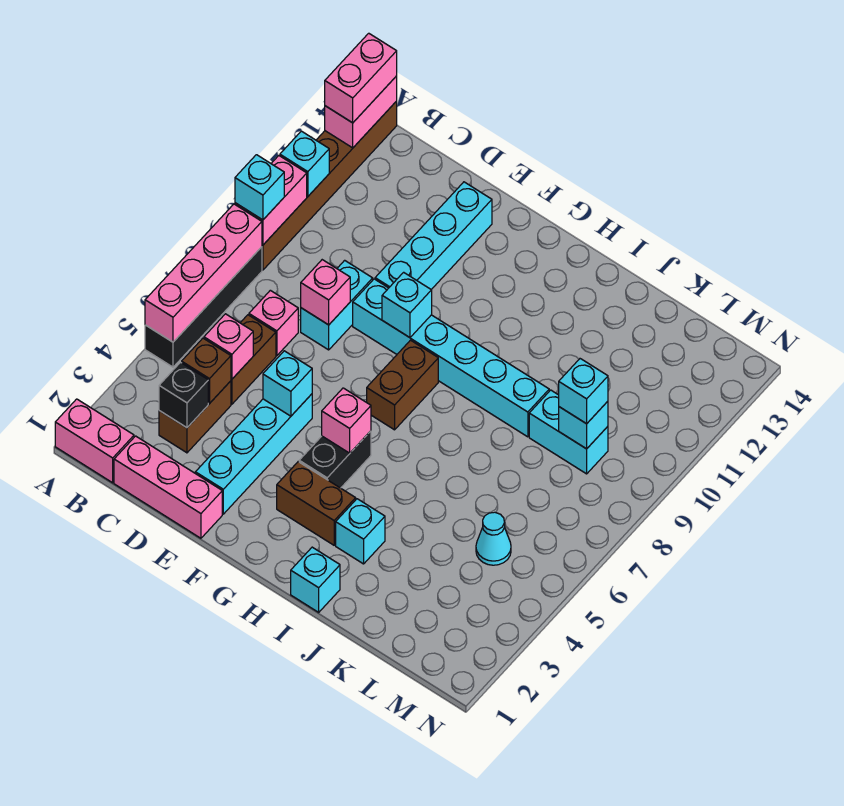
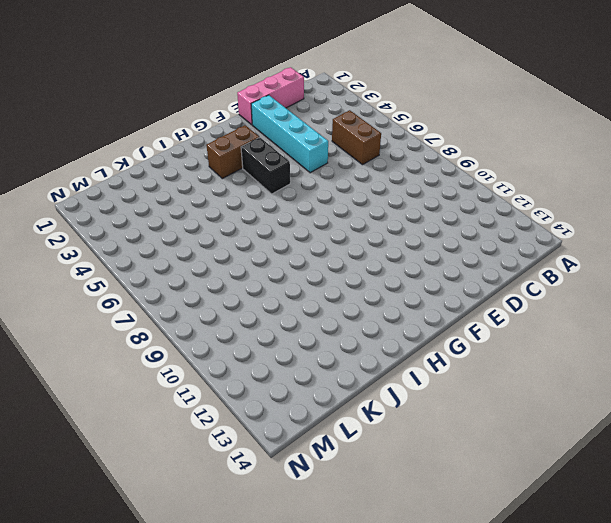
none -> pink 1x2 brick [55,399,134,483]
none -> black 1x4 brick [145,247,262,367]
none -> brown 1x6 brick [262,101,397,270]
none -> brown 1x2 brick [159,381,231,453]

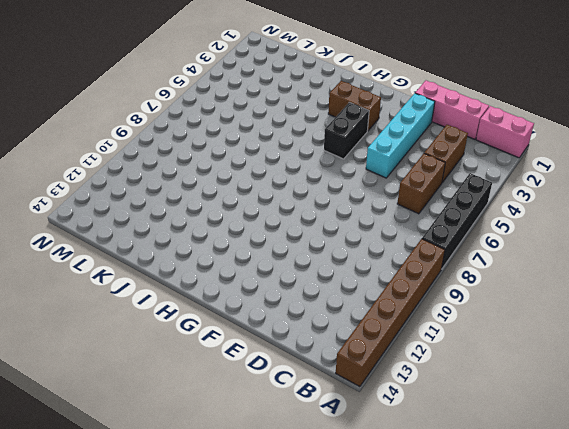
none -> pink 1x1 brick [249,290,298,356]
none -> cyan 1x2 brick [301,260,373,350]
none -> cyan 1x6 brick [353,279,549,437]
none -> cyan 1x4 brick [375,182,492,290]

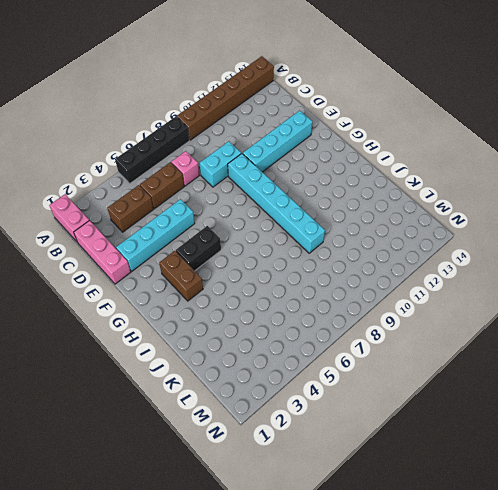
none -> brown 1x2 brick [367,340,438,430]
none -> cyan 1x1 brick [291,547,340,612]
none -> cyan 1x1 brick [336,499,385,564]
none -> cyan 1x2 brick [529,390,608,474]

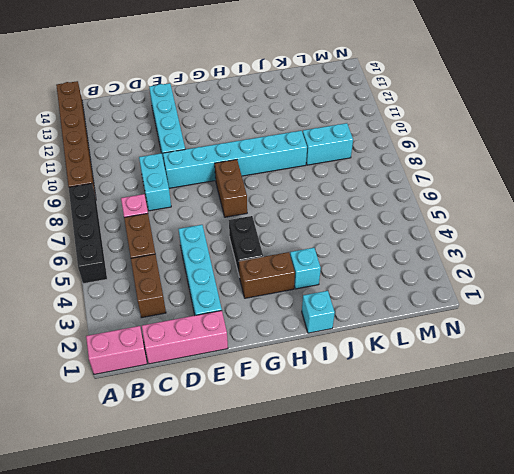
none -> cyan 1x1 cone [476,512,511,565]
none -> pink 1x4 brick [145,204,262,342]
none -> pink 1x2 brick [235,156,307,245]
none -> cyan 1x1 brick [280,131,329,196]

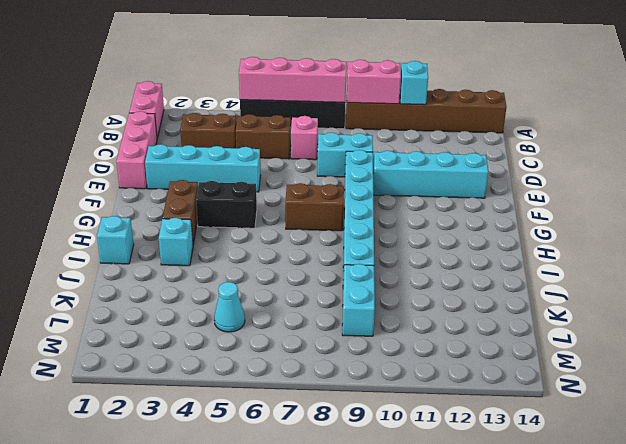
none -> pink 1x2 brick [325,76,397,148]
none -> black 1x1 brick [159,363,208,428]
none -> brown 1x1 brick [182,338,231,403]
none -> pink 1x1 brick [204,314,253,379]

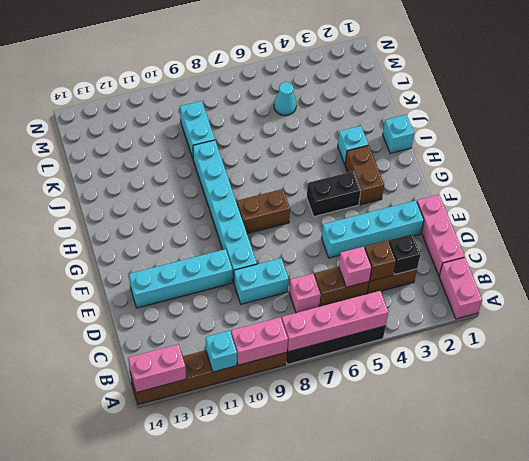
none -> pink 1x1 brick [301,260,350,325]
none -> cyan 1x1 brick [263,351,312,416]
none -> cyan 1x1 brick [382,272,432,338]
none -> pink 1x1 brick [322,388,371,453]

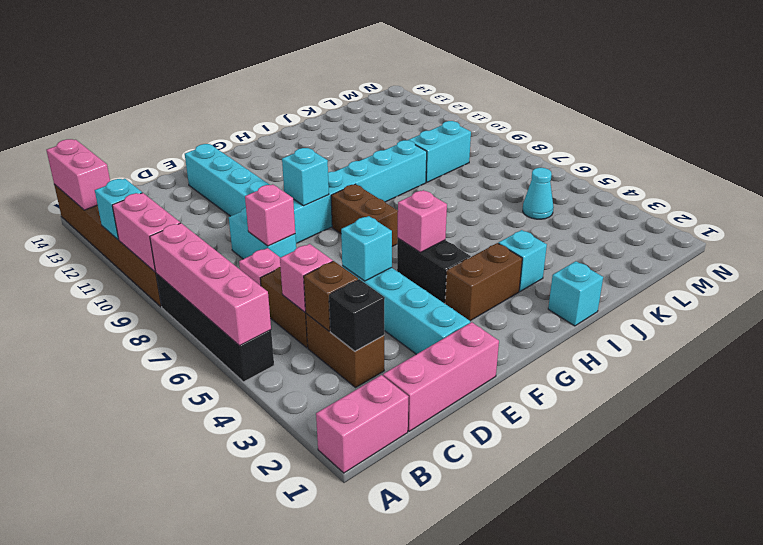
none -> cyan 1x1 brick [559,401,608,449]
none -> cyan 1x1 brick [235,155,284,220]
none -> pink 1x2 brick [325,33,397,123]
none -> cyan 1x1 brick [559,359,608,424]

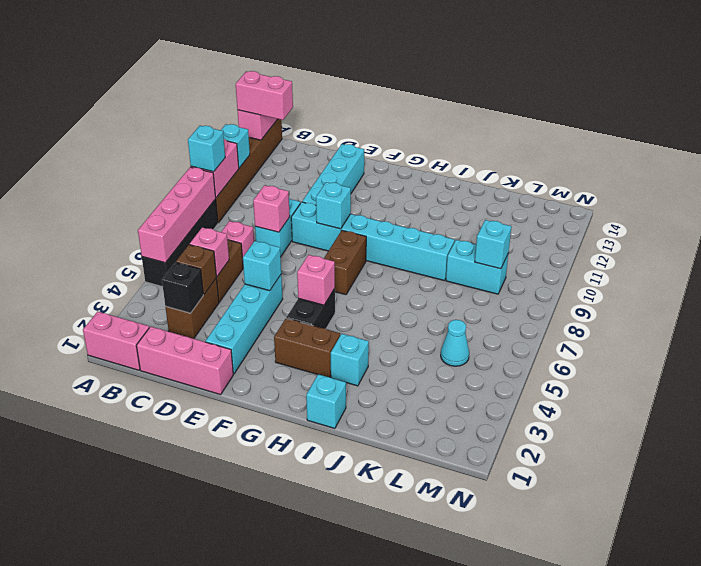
pink 1x2 brick [236,71,293,120] -> pink 1x2 brick turned to [325,33,397,123]
none -> cyan 1x1 brick [559,359,608,424]

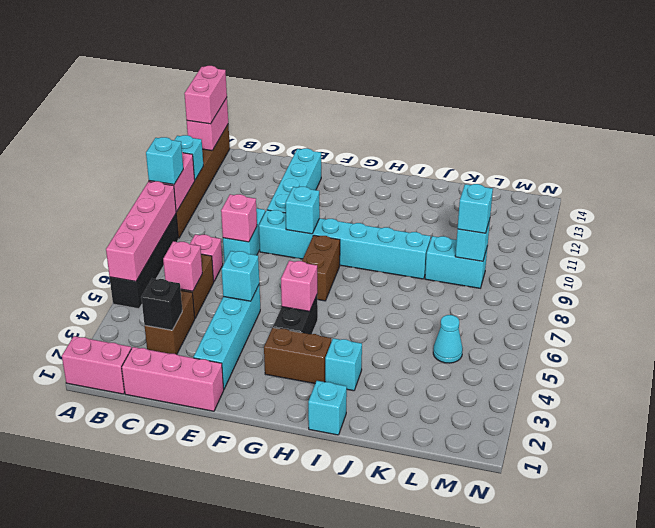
none -> brown 1x1 brick [182,338,231,403]

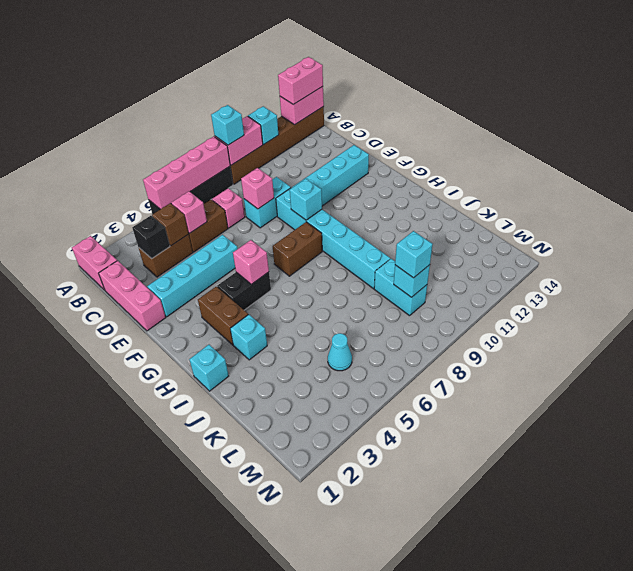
none -> cyan 1x1 brick [263,351,312,416]

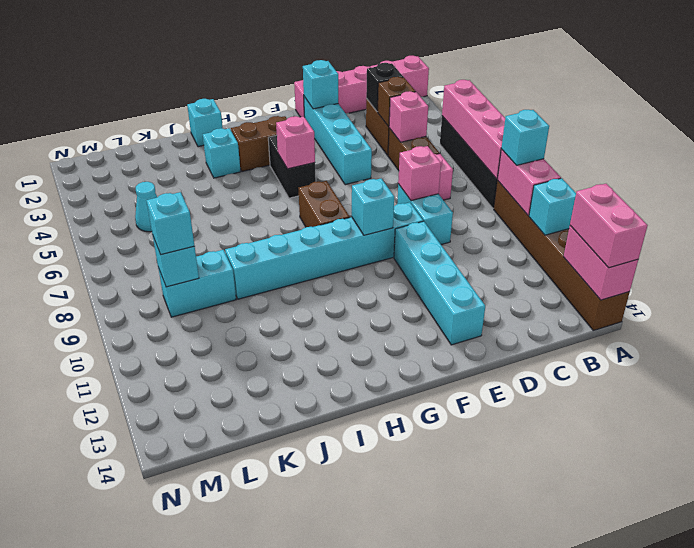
cyan 1x1 brick [303,60,338,109] -> cyan 1x1 brick moved to [263,351,312,416]

